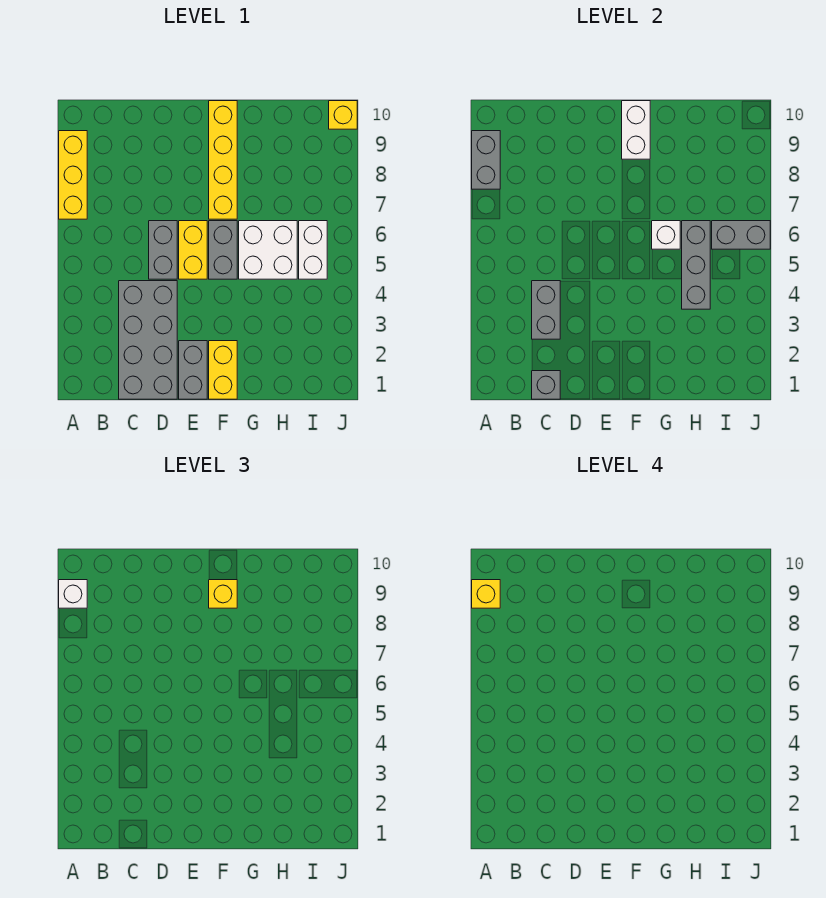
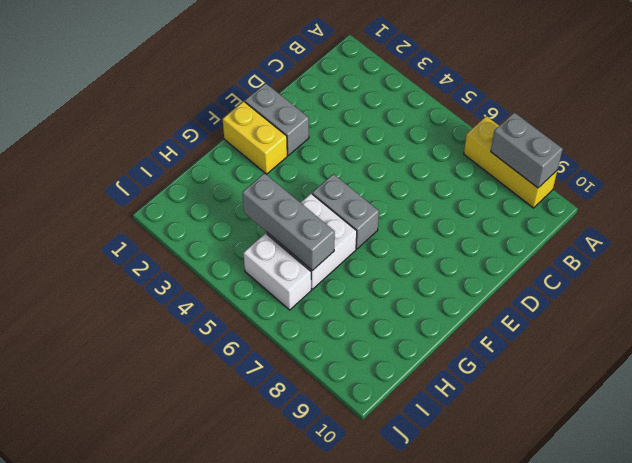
none -> grey 2x4 brick [119,281,177,399]
none -> grey 1x2 brick [149,221,177,279]
none -> yellow 1x2 brick [179,221,207,279]

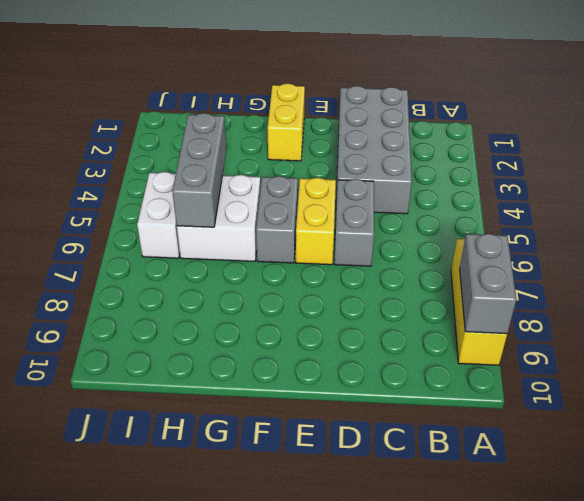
none -> grey 1x2 brick [179,341,207,399]
none -> yellow 1x4 brick [209,101,237,219]
none -> yellow 1x1 brick [329,101,357,129]

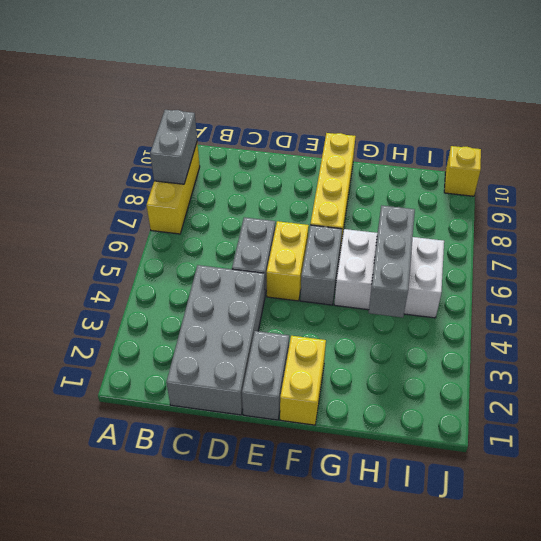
none -> grey 1x1 brick [532,371,560,399]
none -> grey 1x2 brick [532,281,560,339]
none -> white 1x2 brick [622,101,650,159]

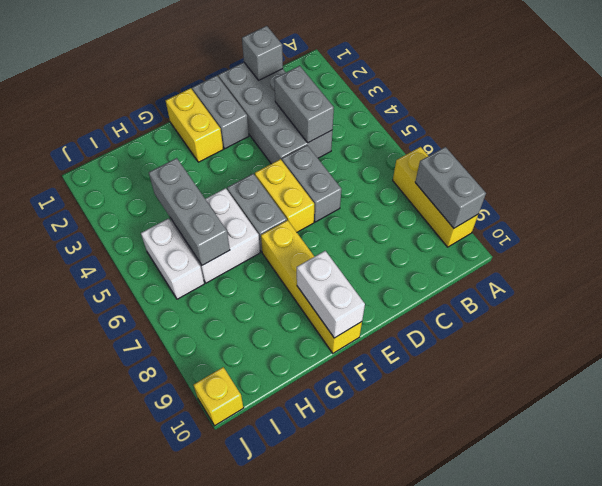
none -> white 1x1 brick [652,221,680,249]
none -> grey 1x2 brick [712,221,770,249]
none -> white 1x1 brick [59,580,87,608]

